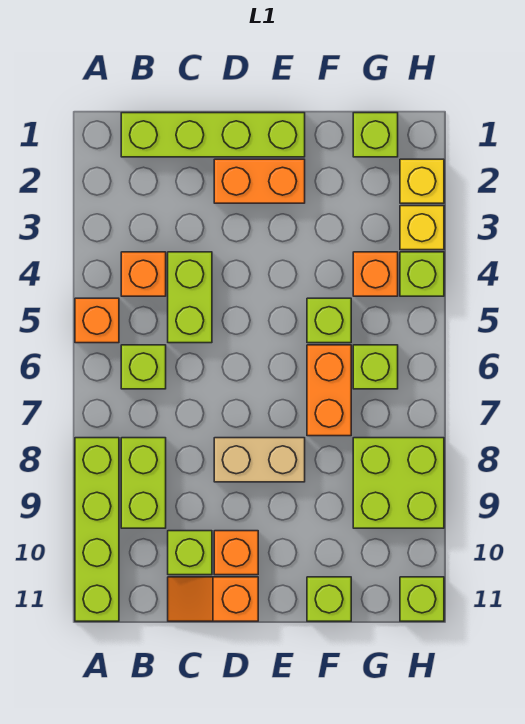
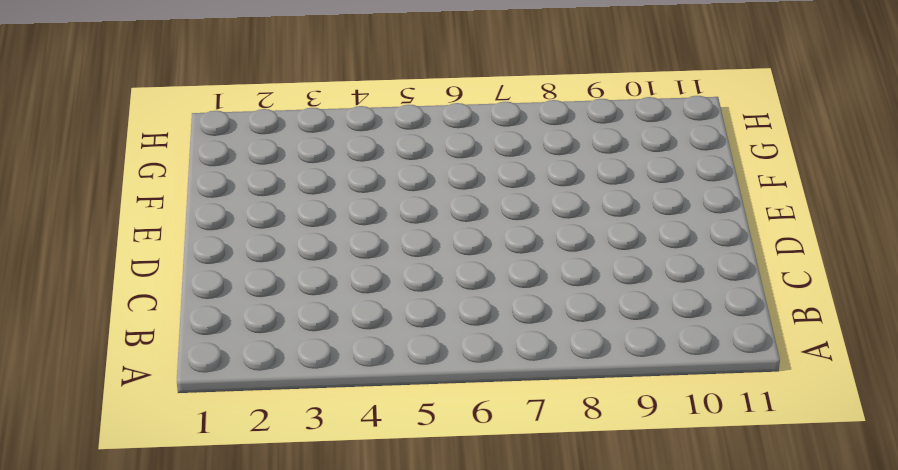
none -> orange 1x1 brick [75,298,119,343]
none -> lime 1x4 brick [75,438,119,621]
none -> lime 1x4 brick [121,113,305,157]

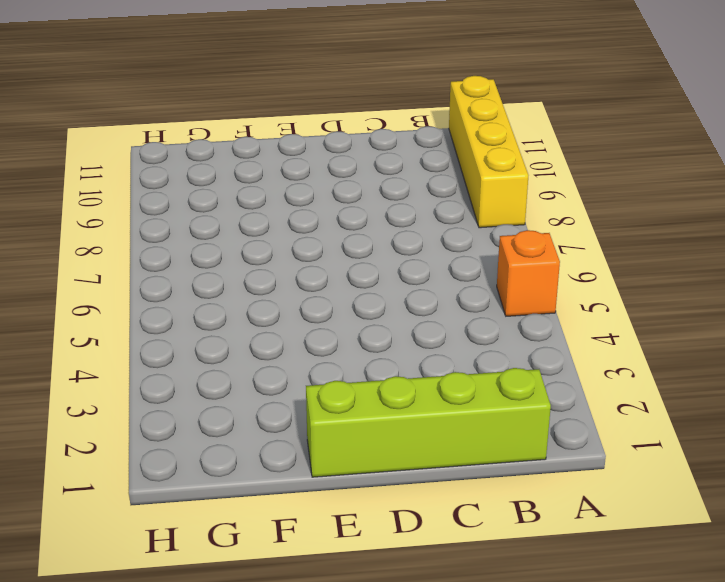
yellow 1x4 brick [449,76,528,228] -> lime 1x4 brick [75,438,119,621]
none -> orange 1x1 brick [121,252,166,296]
none -> lime 1x1 brick [121,345,166,389]
none -> lime 1x2 brick [121,438,166,528]

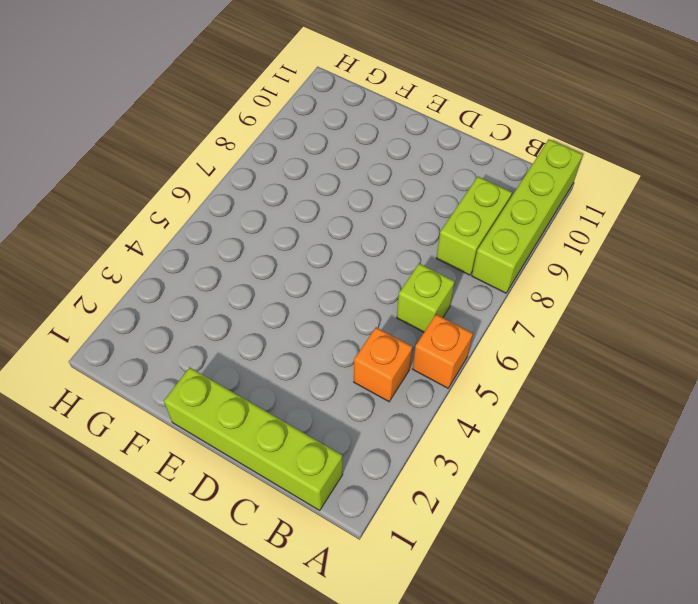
none -> lime 1x2 brick [168,252,212,343]
none -> lime 1x1 brick [168,531,212,575]
none -> orange 1x2 slope [168,577,258,621]

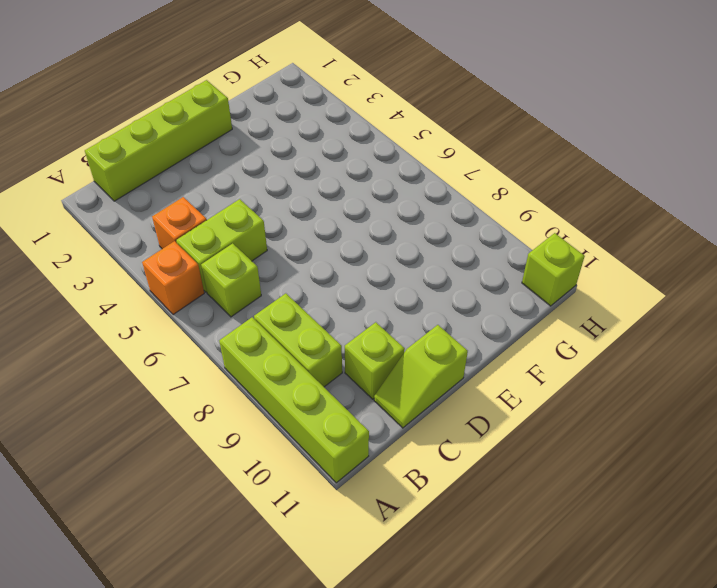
lime 1x2 brick [176,199,267,292] -> lime 1x2 brick turned to [168,252,212,343]
lime 1x2 slope [374,325,468,428] -> orange 1x2 slope [168,577,258,621]
none -> orange 1x2 brick [214,159,305,203]
none -> tan 1x2 brick [214,438,305,482]
none -> orange 1x1 brick [214,531,258,575]

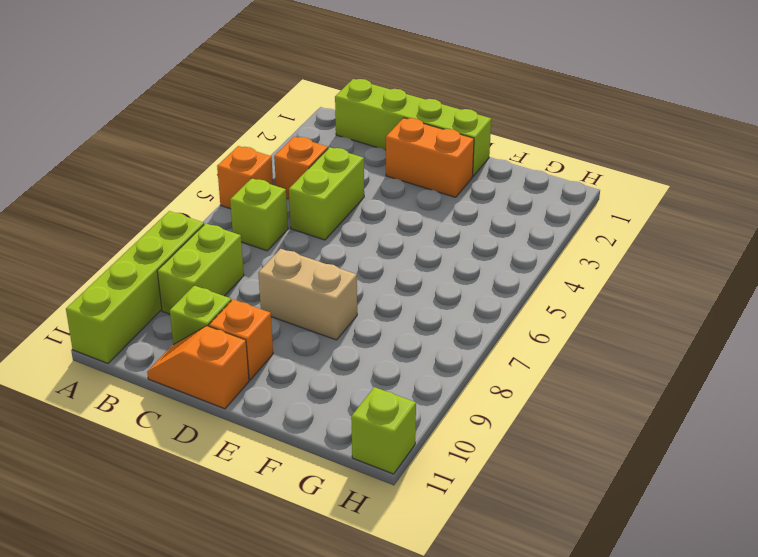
none -> lime 1x1 brick [307,298,351,343]
none -> orange 1x2 brick [307,345,351,436]
none -> lime 1x1 brick [307,577,351,621]

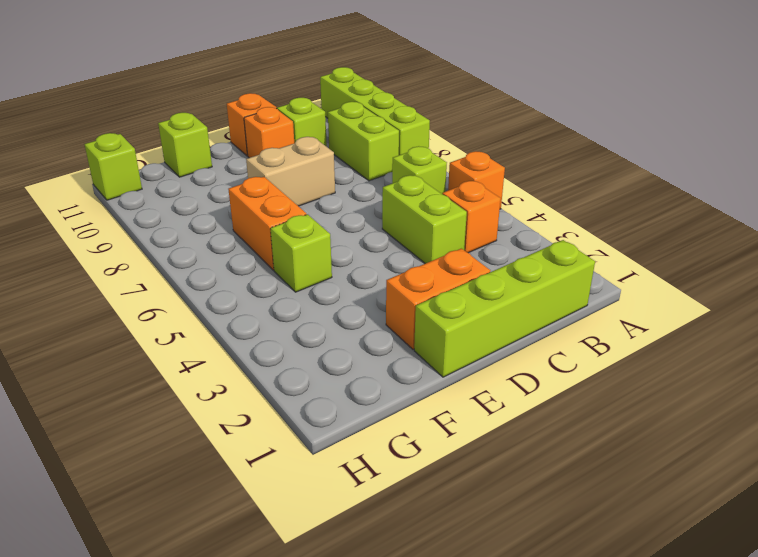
none -> lime 1x1 brick [353,113,398,157]
none -> orange 1x1 brick [353,252,398,296]
none -> lime 1x1 brick [353,345,398,389]

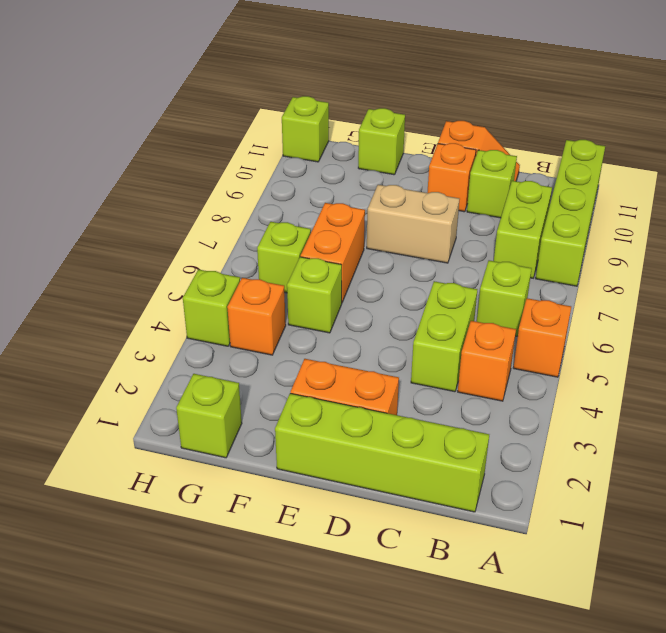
none -> lime 2x2 brick [353,438,444,528]
none -> yellow 1x1 brick [400,159,444,203]
none -> yellow 1x1 brick [400,206,444,250]

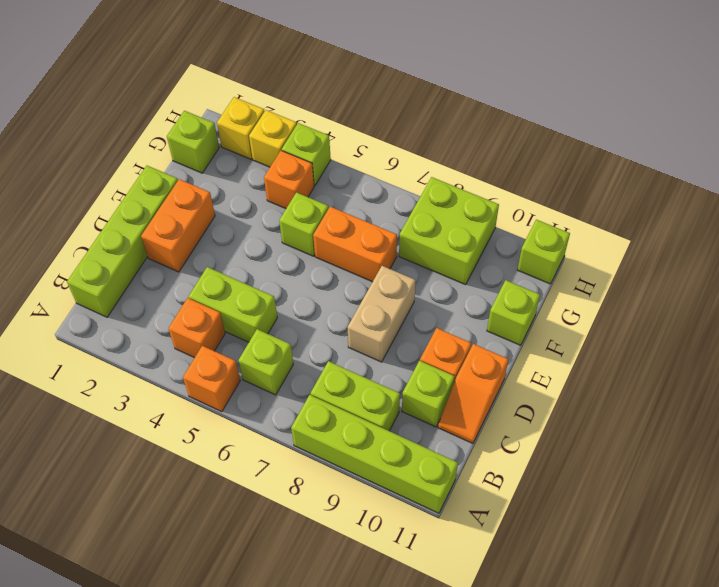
none -> lime 1x1 brick [353,345,398,389]

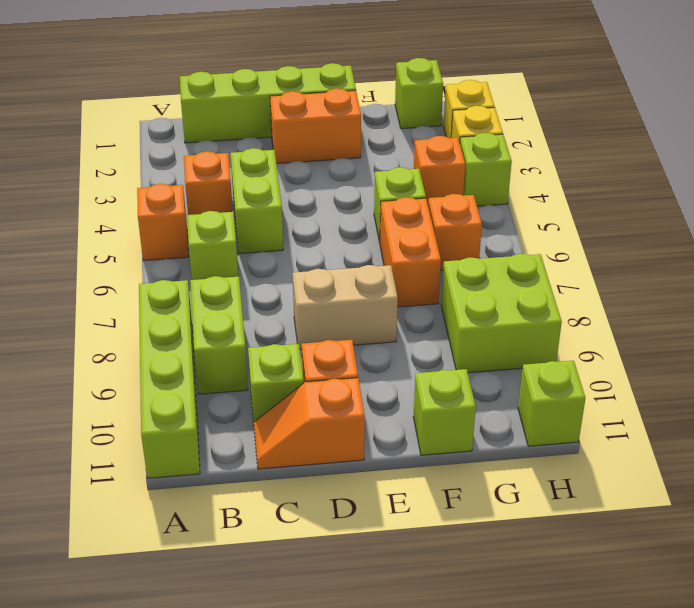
orange 1x1 brick [428,194,482,271] -> lime 1x1 brick [353,345,398,389]

